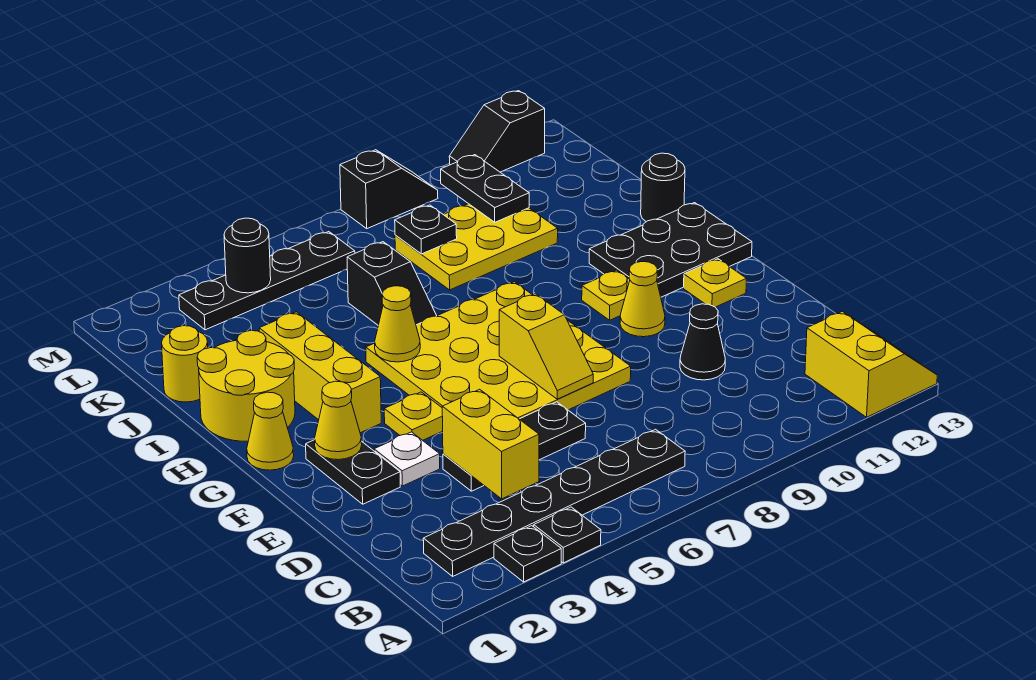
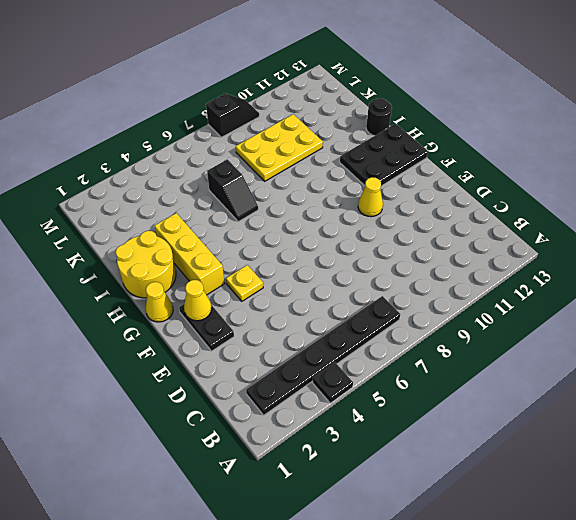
none -> black 1x1 plate [494,526,561,582]
none -> yellow 2x2 slope [805,311,937,417]
none -> black 1x3 plate [443,402,586,491]
none -> black 1x1 cone [680,304,725,380]

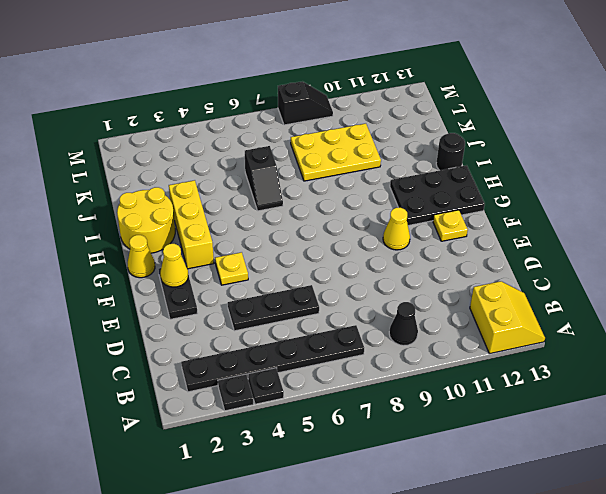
black 1x1 cone [389,302,418,346] -> black 1x1 cone moved to [680,304,725,380]
none -> white 1x1 plate [374,432,440,486]
none -> yellow 4x4 plate [366,282,631,419]
none -> yellow 1x1 plate [582,270,630,320]
none -> yellow 1x1 round brick [162,326,208,402]

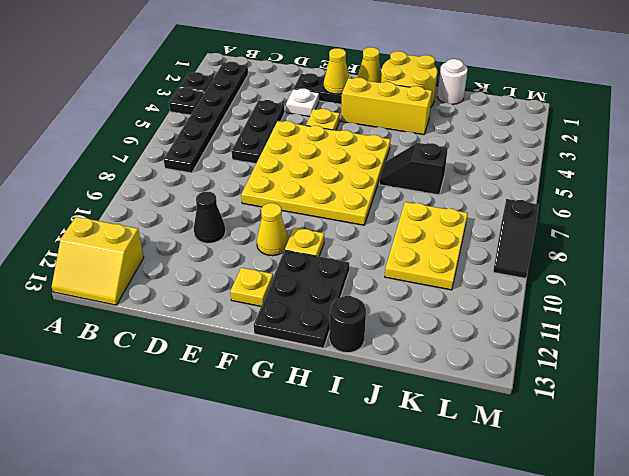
white 1x1 round brick [438,59,468,104] -> yellow 1x1 round brick [162,326,208,402]
none -> black 1x4 plate [179,232,355,330]
none -> black 1x2 slope [449,91,545,172]
none -> yellow 1x2 brick [442,389,539,499]
none -> yellow 1x2 slope [499,294,593,399]

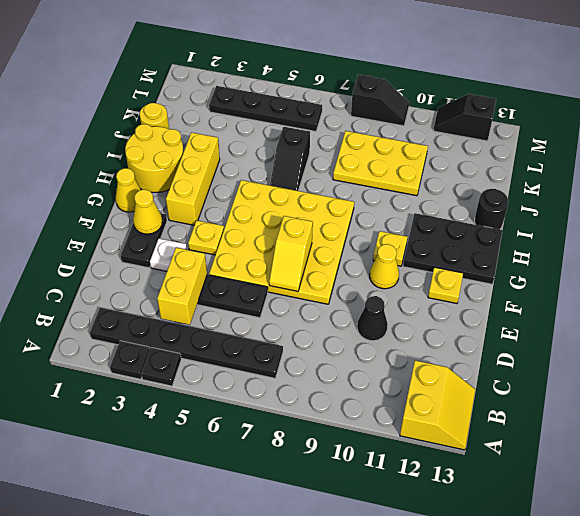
none -> yellow 1x1 cone [375,286,420,362]
none -> black 1x1 plate [395,205,457,254]
none -> black 1x2 plate [441,155,529,222]
none -> black 1x1 round brick [224,218,271,293]

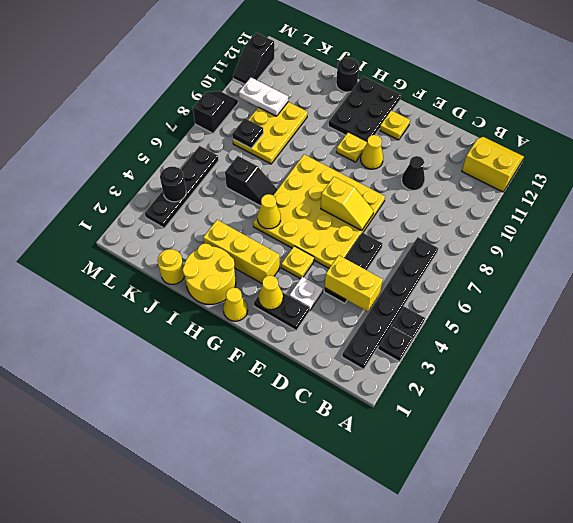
white 1x2 plate [239,78,288,116] -> black 1x2 plate [441,155,529,222]

